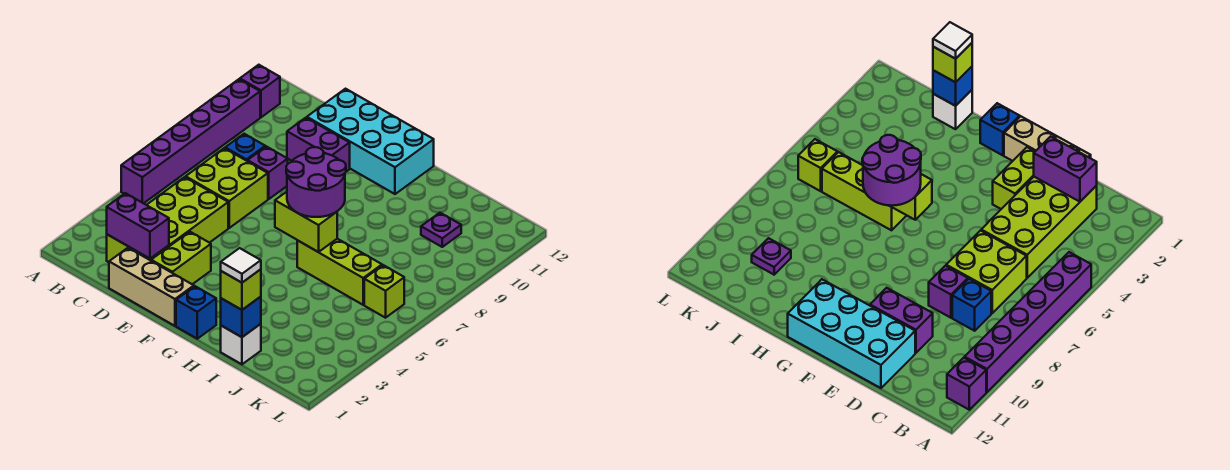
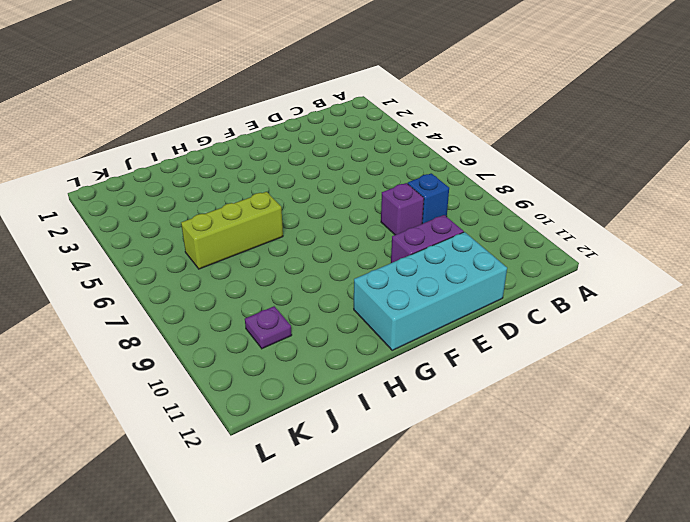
none -> purple 1x6 brick [121,79,260,203]
none -> purple 1x1 brick [240,65,280,117]
none -> lime 2x4 brick [107,177,228,262]

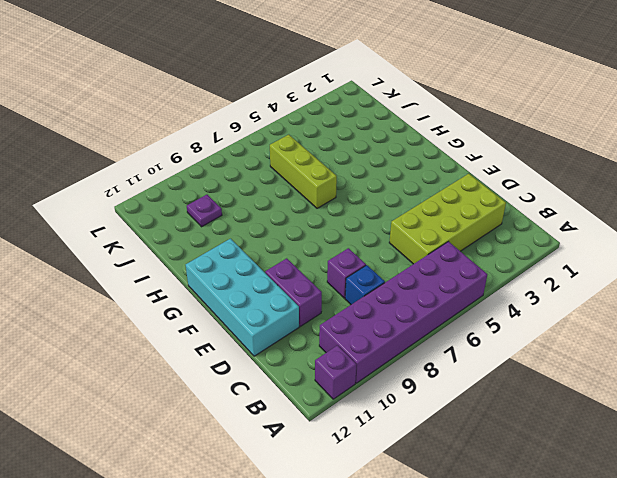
purple 2x6 brick [319,242,487,383] -> purple 1x6 brick [121,79,260,203]
none -> lime 2x2 brick [186,148,268,228]
none -> tan 1x3 brick [109,248,194,326]
none -> lime 1x2 brick [151,232,211,284]

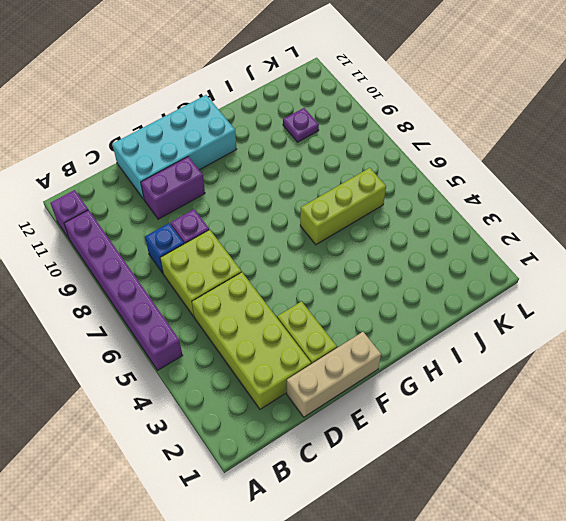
none -> blue 1x1 brick [176,286,216,339]
none -> white 1x1 brick [221,324,261,364]
none -> lime 1x1 brick [364,265,404,318]

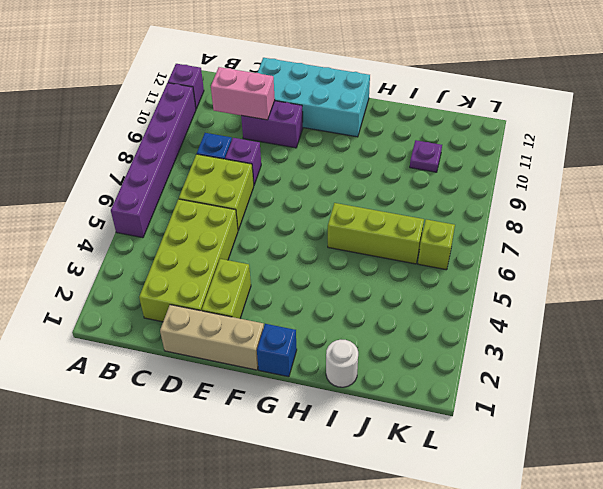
pink 1x2 brick [211,67,275,120] -> none
white 1x1 round brick [326,340,358,387] -> white 1x1 brick [221,324,261,364]
none -> purple 1x2 brick [107,193,169,259]
none -> lime 1x2 brick [275,192,337,252]
none -> blue 1x1 brick [221,297,261,337]

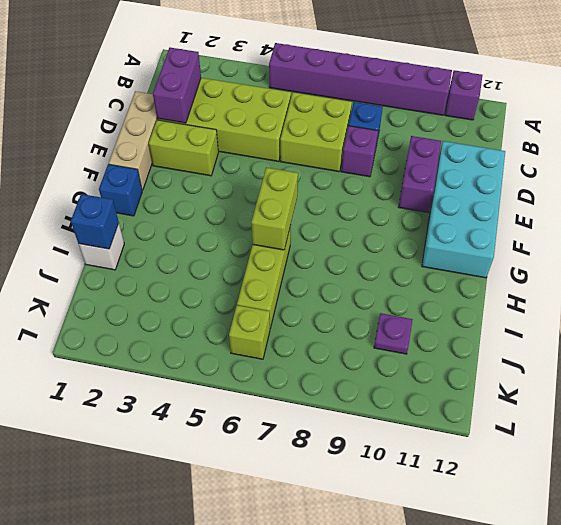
none -> purple 2x2 round brick [286,147,346,217]
none -> lime 1x1 brick [221,269,261,310]
none -> white 1x1 tile [221,248,261,283]

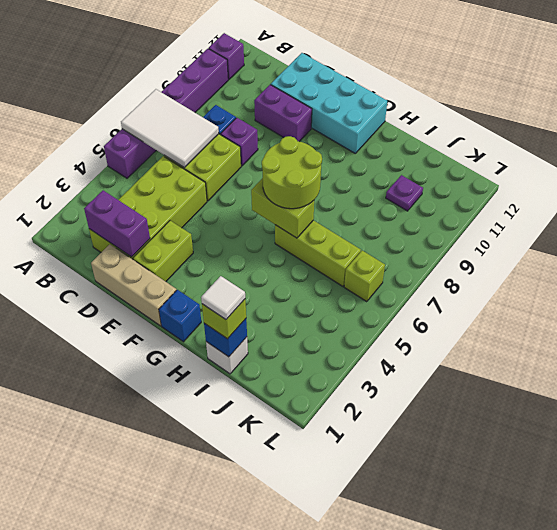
white 2x3 tile [121,89,219,168] -> none
lime 2x2 round brick [262,136,322,209] -> purple 2x2 round brick [286,147,346,217]

